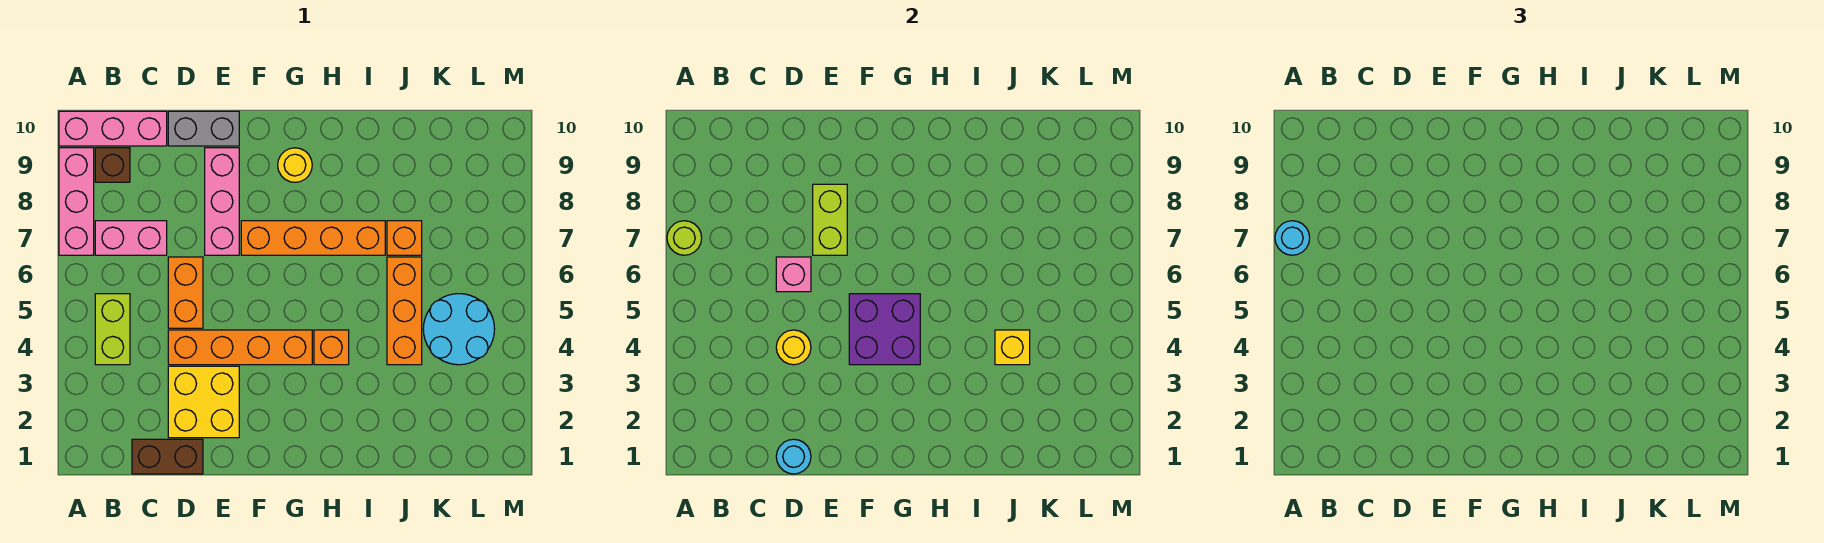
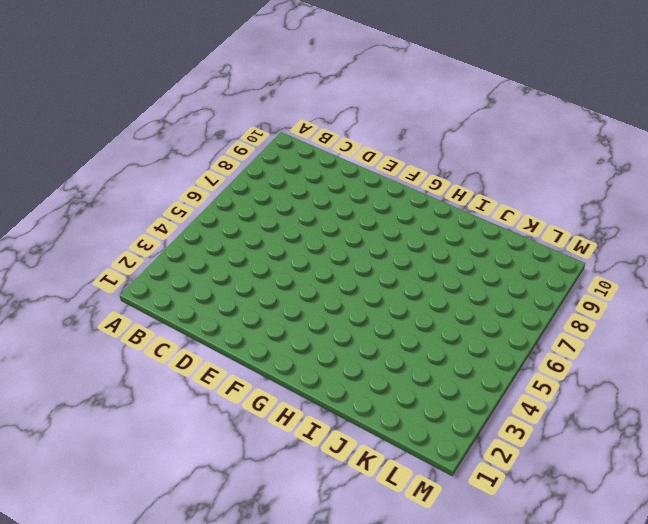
none -> pink 1x3 brick [59,148,94,255]
none -> pink 1x3 brick [59,111,167,146]
none -> lime 1x2 brick [95,294,130,365]

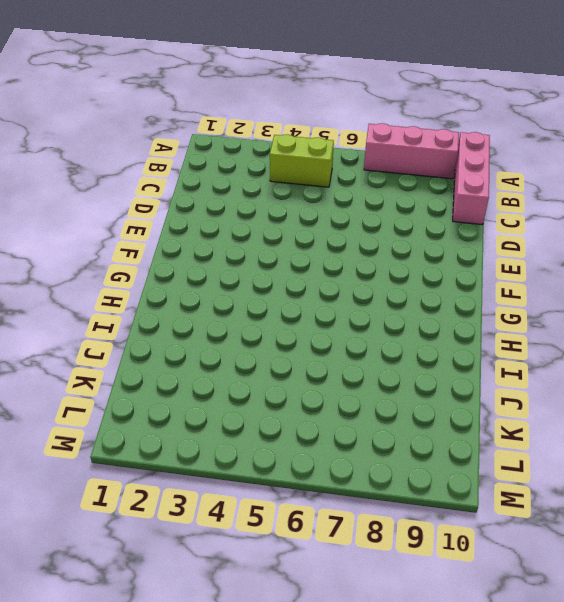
none -> pink 1x2 brick [95,221,167,255]
none -> brown 1x1 brick [95,148,130,182]
none -> brown 1x2 brick [132,439,203,474]

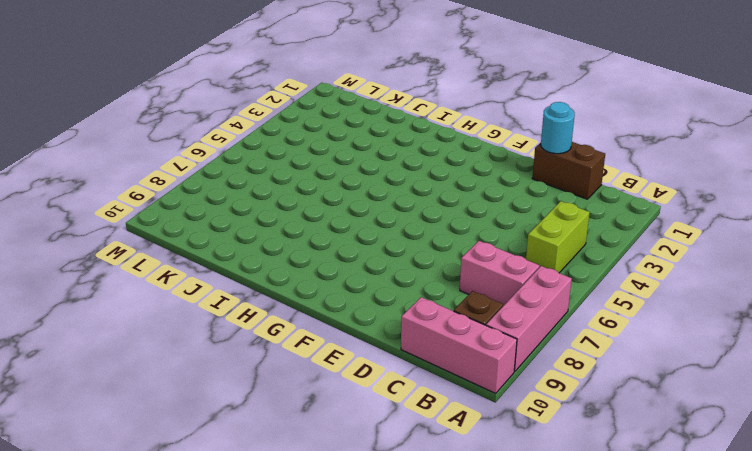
none -> yellow 2x2 brick [168,366,239,438]
none -> orange 1x4 brick [168,330,312,365]
none -> orange 1x2 brick [168,257,203,328]

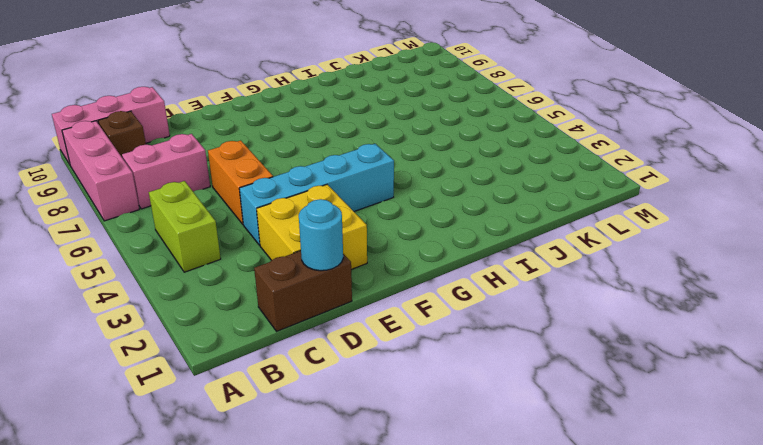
cyan 1x4 brick [239,144,394,245] -> orange 1x4 brick [168,330,312,365]
none -> grey 1x2 brick [168,111,239,146]
none -> pink 1x3 brick [205,148,239,255]
none -> orange 1x4 brick [241,221,385,255]

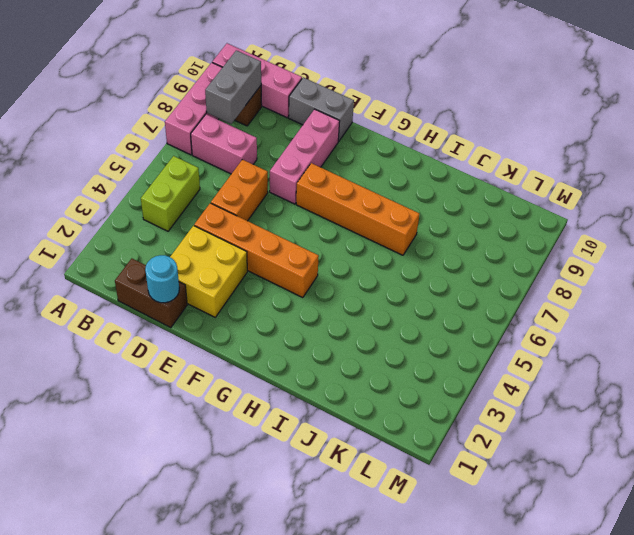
grey 1x2 brick [205,50,261,124] -> none
none -> yellow 1x1 round brick [278,148,312,182]
none -> orange 1x1 brick [314,330,349,365]
none -> orange 1x3 brick [387,257,422,365]

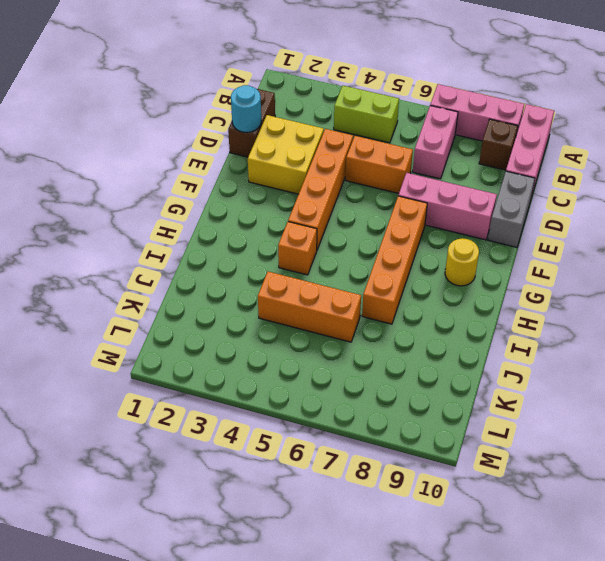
none -> orange 1x1 brick [387,221,422,255]
none -> cyan 2x2 round brick [423,294,495,365]
none -> lime 1x1 round brick [667,221,702,255]

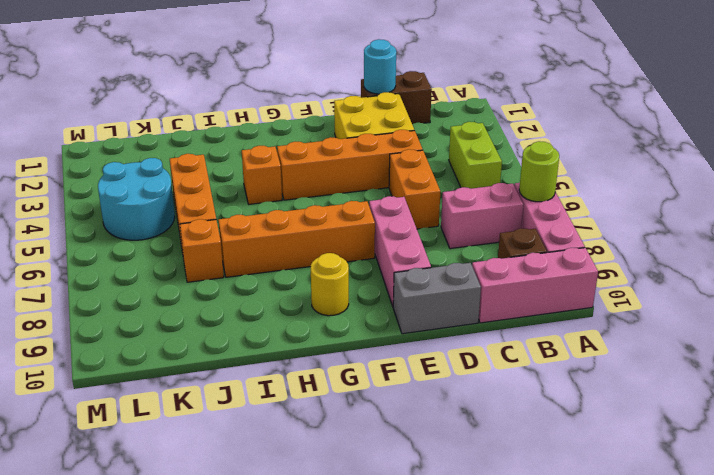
none -> yellow 1x1 round brick [776,330,811,365]
none -> pink 1x1 brick [776,257,811,292]
none -> lime 1x2 brick [813,184,847,255]

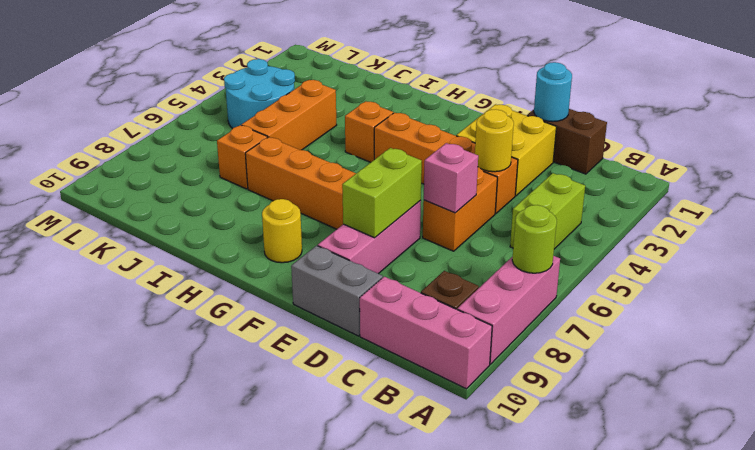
none -> pink 1x2 brick [95,221,167,255]
none -> purple 2x2 brick [849,294,920,365]
none -> yellow 1x1 brick [995,330,1030,365]

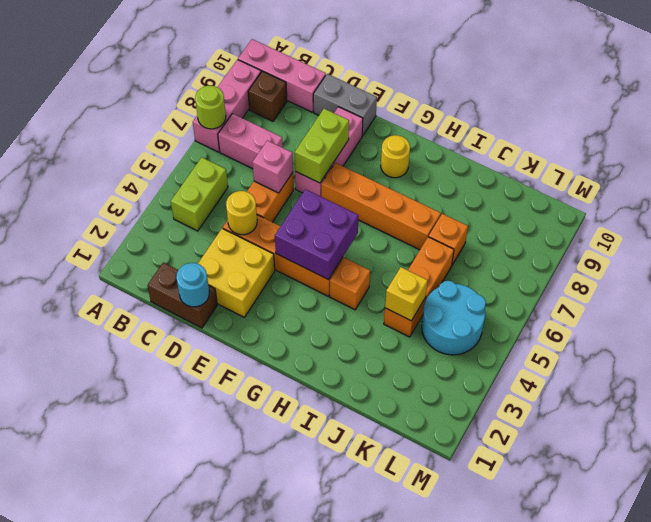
none -> cyan 1x1 round brick [1275,221,1310,255]

